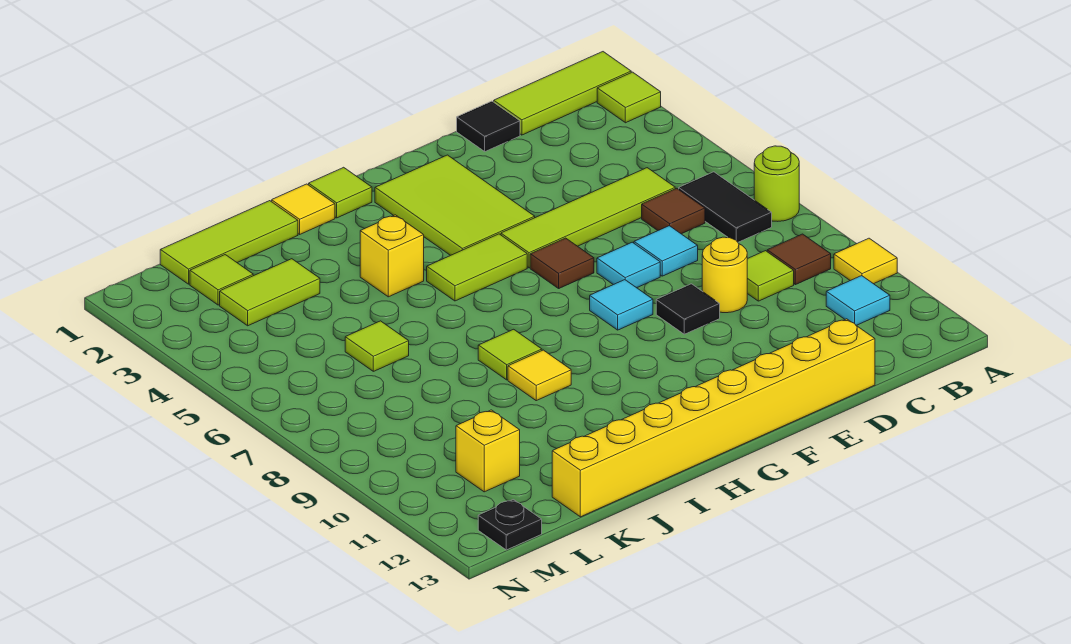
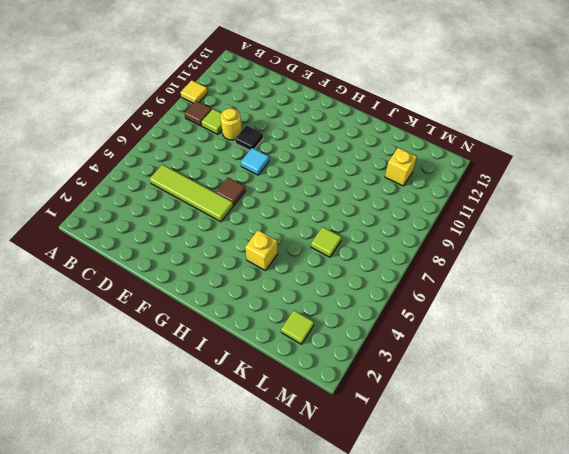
none -> lime 1x3 tile [494,52,631,135]
none -> lime 1x1 tile [597,72,661,123]
none -> lime 1x1 round brick [754,146,799,221]
none -> black 1x2 tile [679,172,772,242]

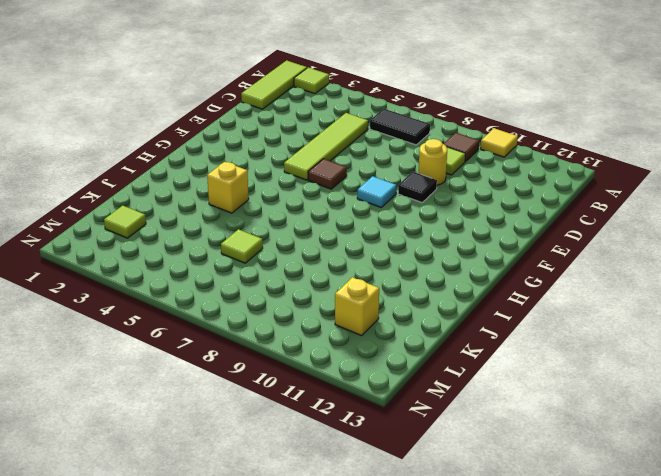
none -> lime 1x1 round brick [754,146,799,221]
none -> cyan 1x1 tile [826,276,890,325]
none -> brown 1x1 tile [642,188,705,234]
none -> black 1x1 tile [457,101,520,152]

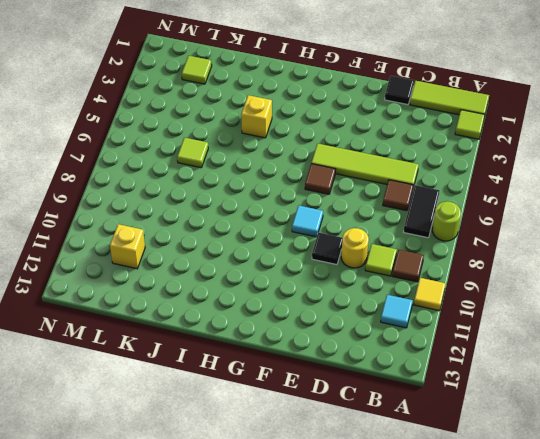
none -> cyan 1x1 tile [634,226,698,276]
none -> yellow 1x8 brick [552,319,875,517]
none -> cyan 1x1 tile [597,242,660,288]
none -> lime 2x3 tile [375,155,535,255]

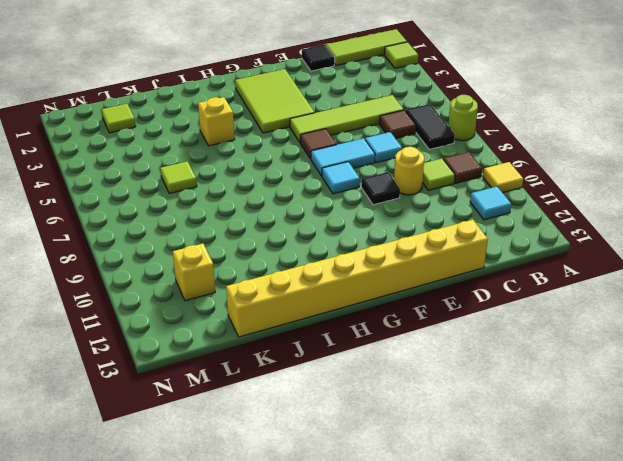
cyan 1x2 tile [311,138,375,176] -> cyan 1x1 tile [597,242,660,288]
none -> lime 1x2 tile [427,234,527,301]
none -> lime 1x1 tile [309,167,372,218]
none -> yellow 1x1 tile [272,184,335,234]
none -> lime 1x1 tile [478,329,542,380]

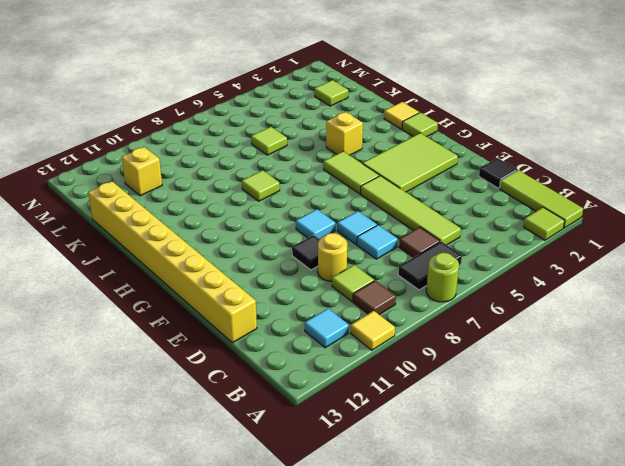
none -> brown 1x1 tile [530,238,594,288]
none -> yellow 1x1 tile [508,350,571,401]
none -> lime 1x3 tile [160,201,298,284]
none -> lime 1x2 tile [220,259,320,326]

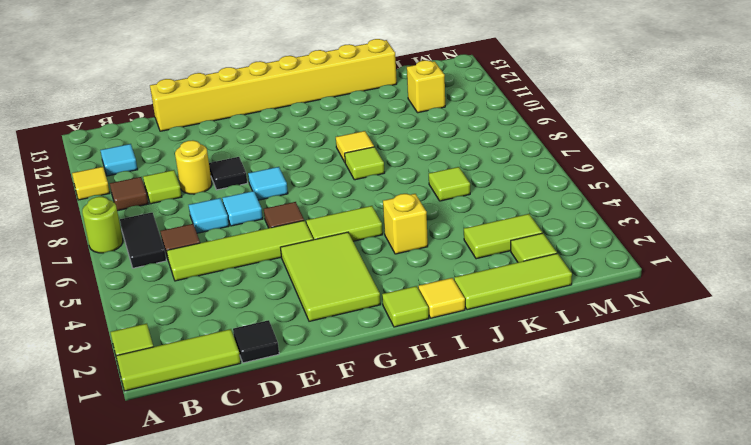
none -> black 1x1 plate [478,500,542,550]

